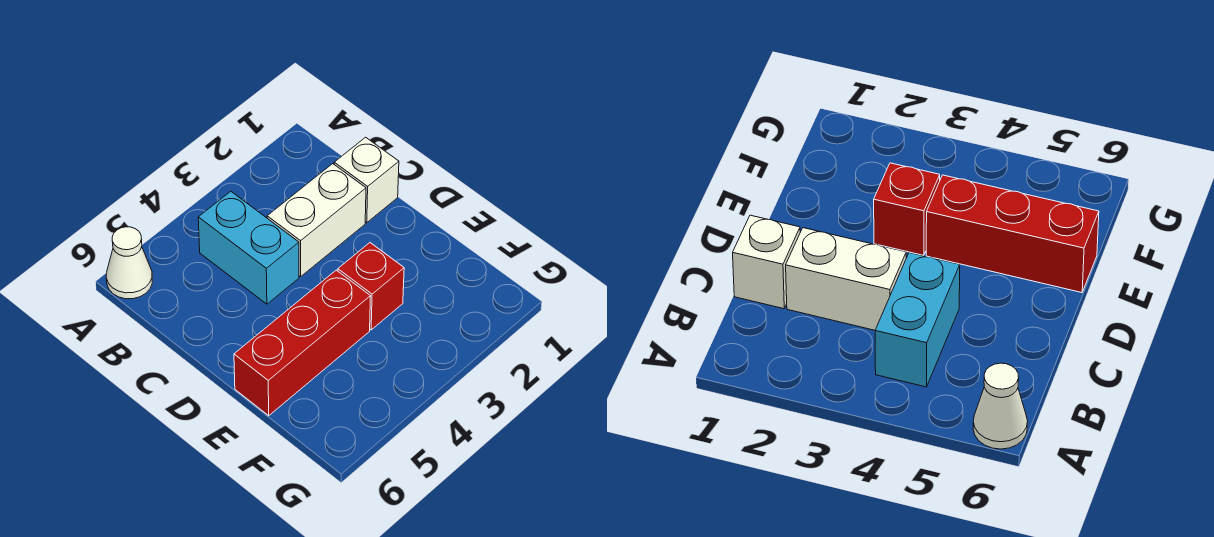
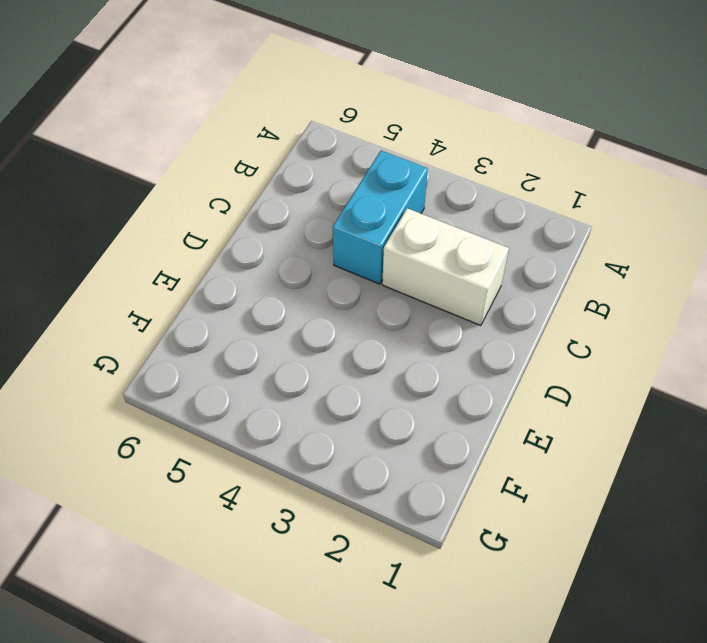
none -> white 1x1 cone [106,227,152,299]
none -> white 1x1 brick [334,137,399,223]

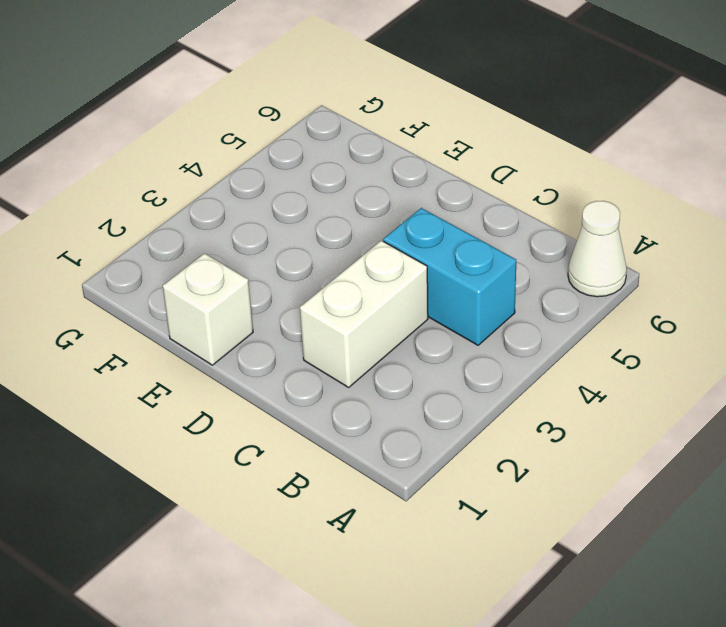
white 1x1 brick [163,253,253,365] -> white 1x1 brick moved to [334,137,399,223]
none -> red 1x1 brick [338,243,404,330]
none -> red 1x3 brick [234,270,371,416]

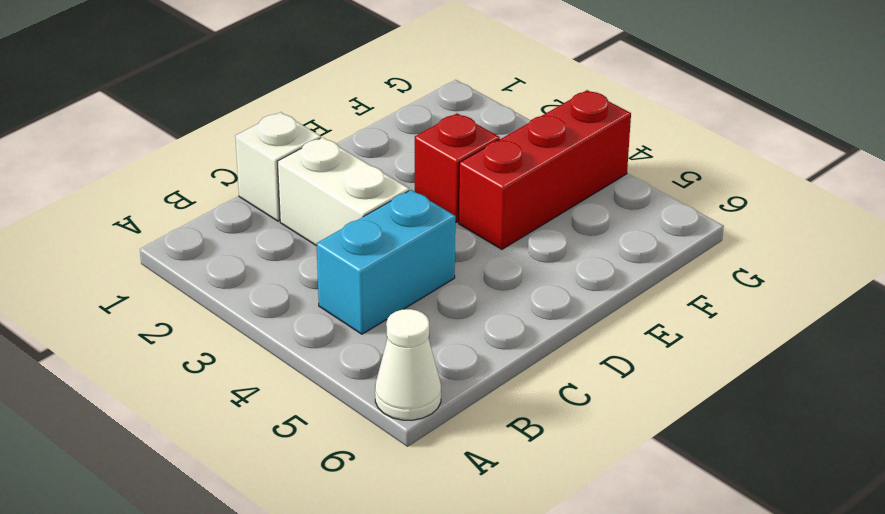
red 1x3 brick [459,90,631,249] -> red 1x3 brick turned to [234,270,371,416]

